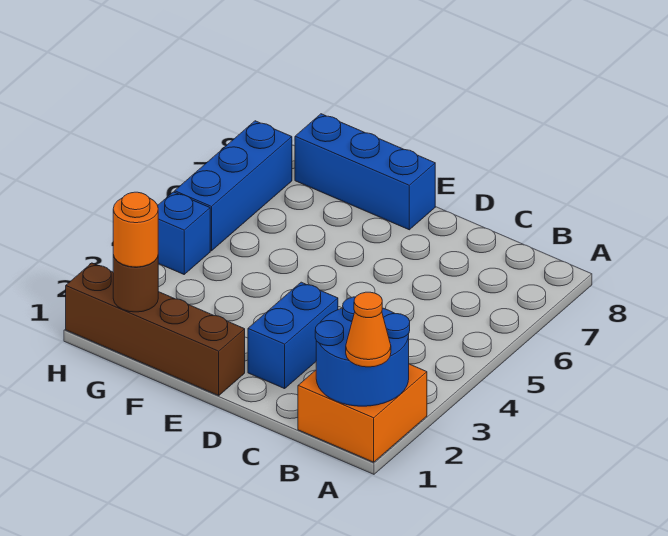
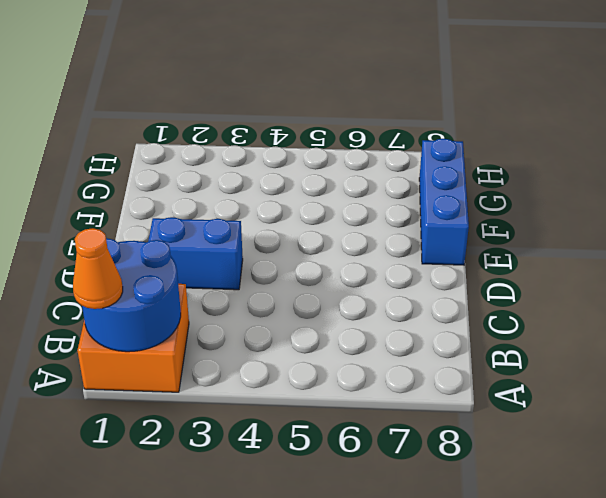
none -> brown 1x4 brick [66,263,245,396]
none -> blue 1x1 brick [158,192,210,274]

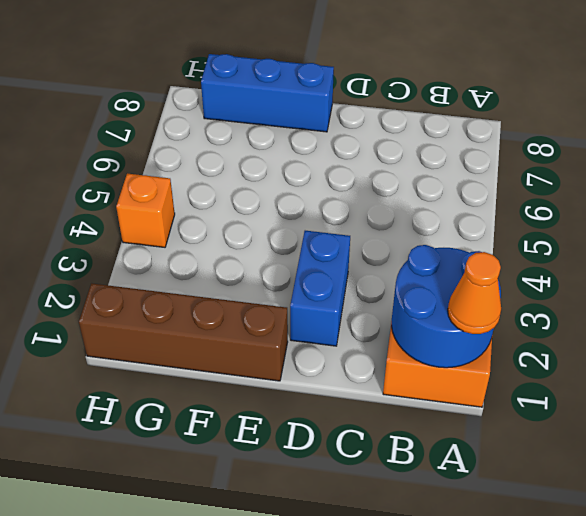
orange 1x1 brick [116,174,175,247] -> blue 1x1 brick [158,192,210,274]
none -> blue 1x3 brick [175,121,292,251]
none -> brown 1x1 round brick [113,255,158,312]

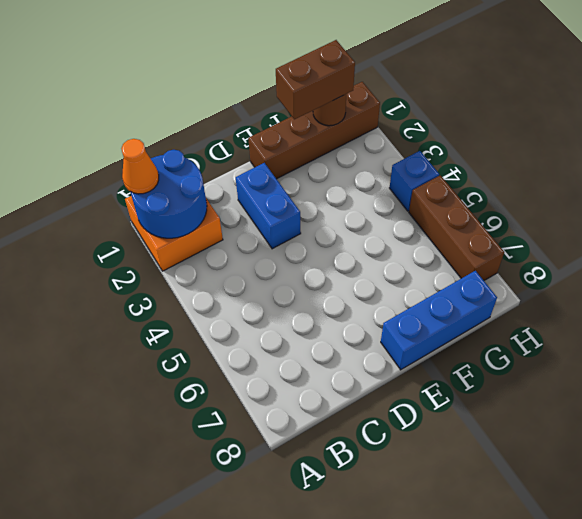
brown 1x2 brick [276,40,355,119] -> orange 1x1 round brick [113,192,158,267]
brown 1x3 brick [409,175,504,280] -> blue 1x3 brick [175,121,292,251]

